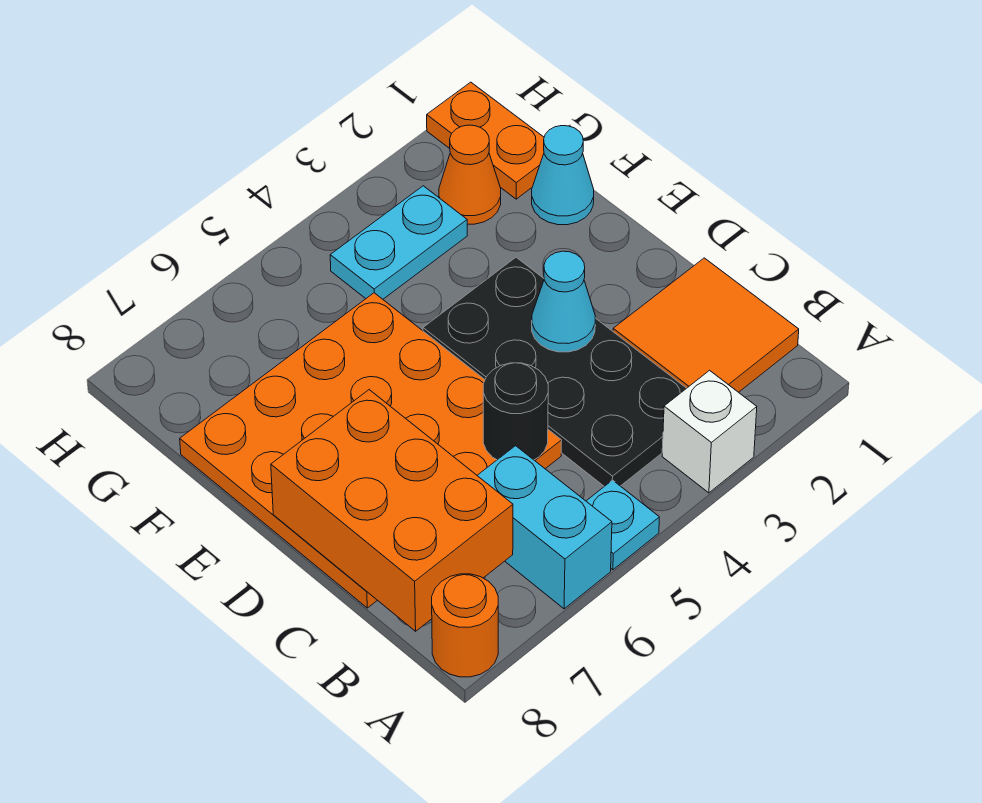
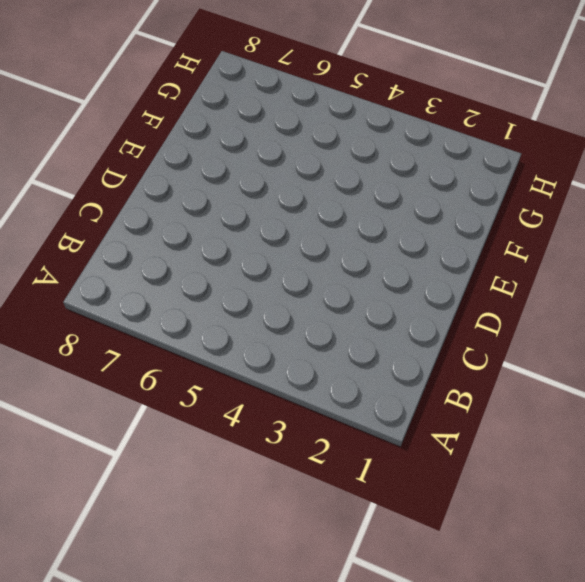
none -> white 1x1 brick [662,370,757,493]
none -> cyan 1x1 plate [586,480,659,570]
none -> cyan 1x2 brick [477,446,612,609]

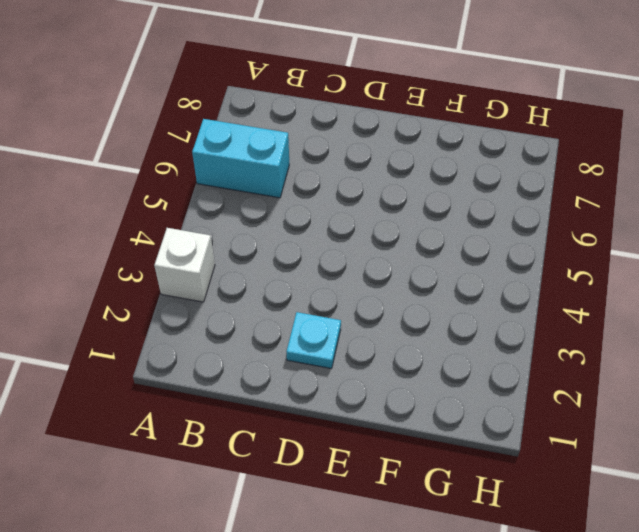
cyan 1x1 plate [287,312,341,369] -> cyan 1x1 plate moved to [586,480,659,570]
none -> orange 1x1 round brick [432,574,498,677]
none -> orange 2x2 tile [613,258,799,392]
none -> black 2x4 plate [423,257,686,486]

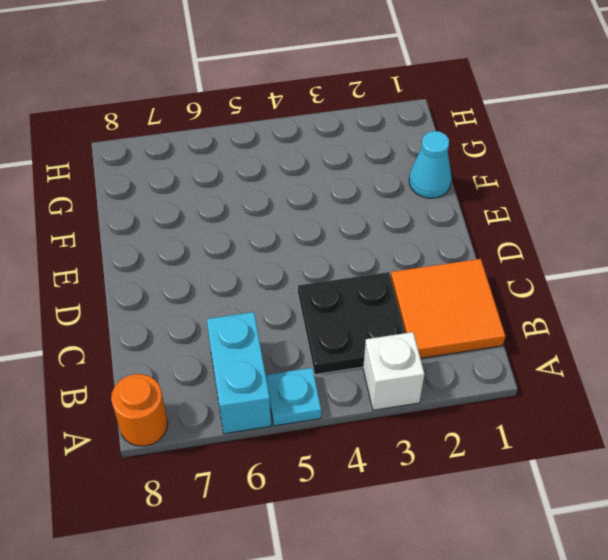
black 2x2 plate [298,272,405,374] -> black 2x4 plate [423,257,686,486]
none -> orange 4x4 plate [180,293,562,608]
none -> orange 1x2 plate [427,82,544,199]
none -> orange 1x1 cone [439,125,501,224]

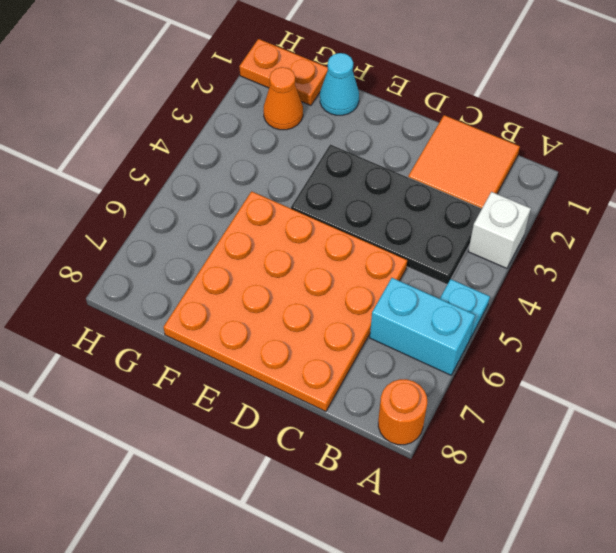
none -> cyan 1x2 plate [330,186,467,299]
none -> orange 2x3 brick [271,390,513,631]
none -> black 1x1 round brick [483,363,548,460]

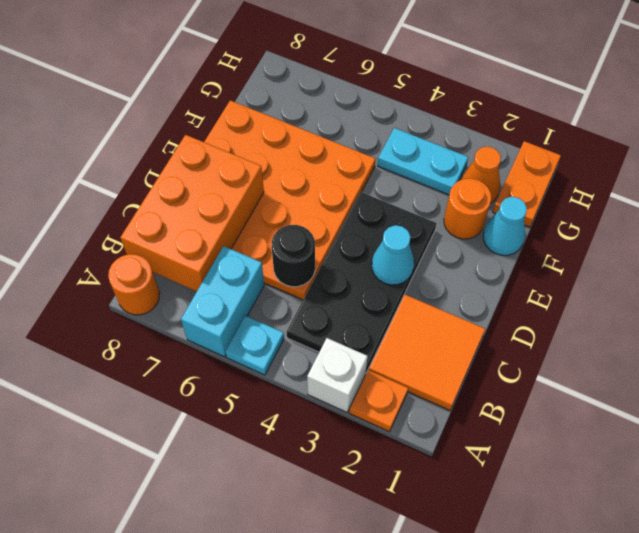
orange 1x1 plate [349,370,408,432] -> none
orange 1x1 round brick [444,178,491,239] -> none

